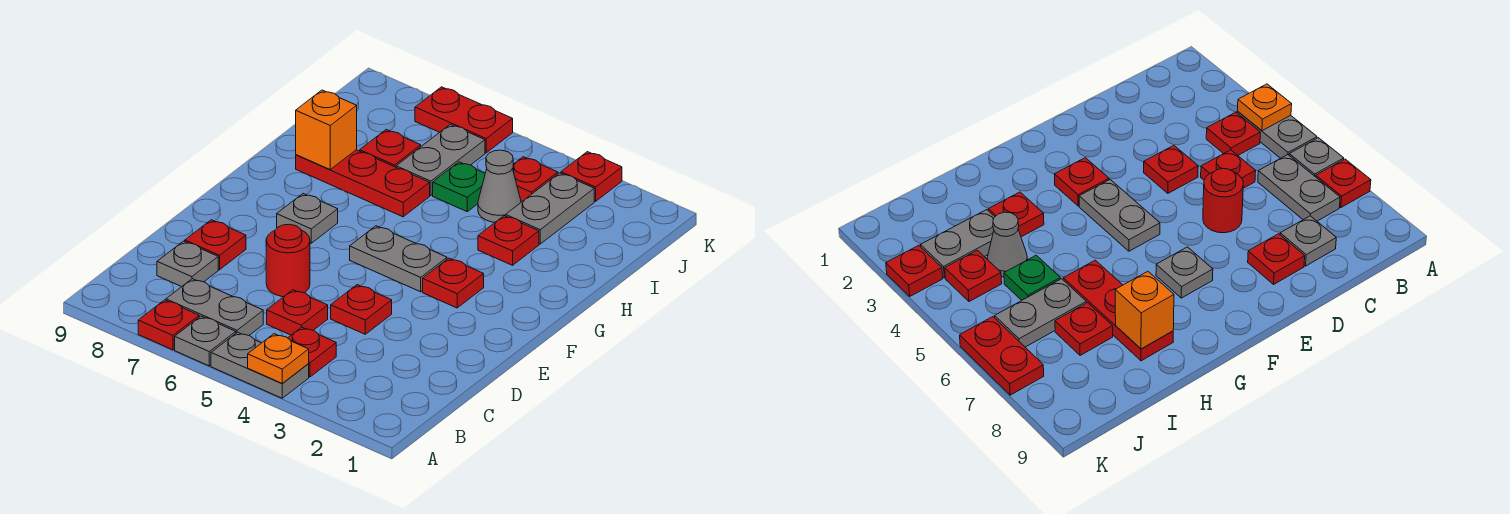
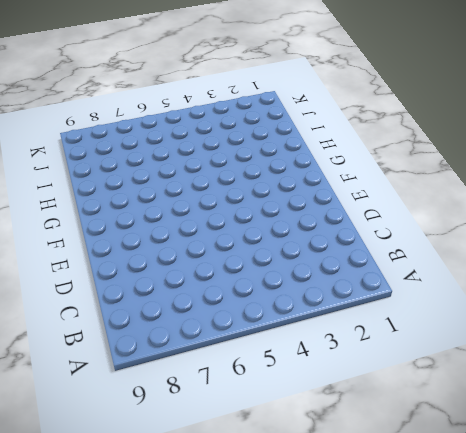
none -> grey 1x2 plate [211,332,309,398]
none -> grey 1x1 plate [175,316,236,366]
none -> red 1x1 plate [138,300,199,350]

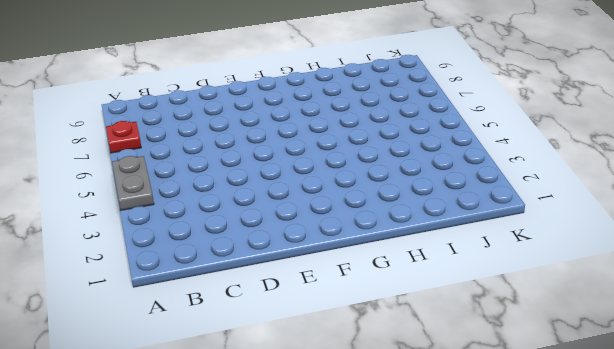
none -> grey 1x1 plate [175,316,236,366]
none -> red 1x1 plate [288,327,336,377]
none -> grey 1x2 plate [166,279,263,335]

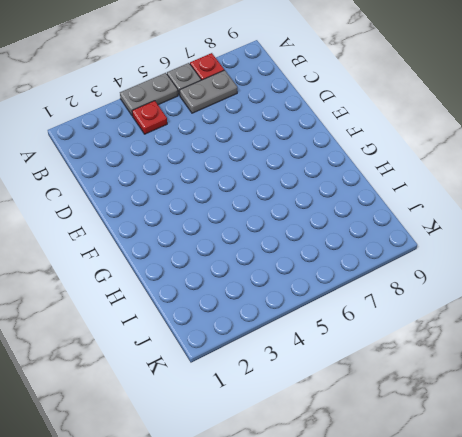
none -> red 1x1 plate [267,290,328,335]
none -> grey 1x1 plate [157,241,218,287]
none -> red 1x1 plate [331,285,392,334]

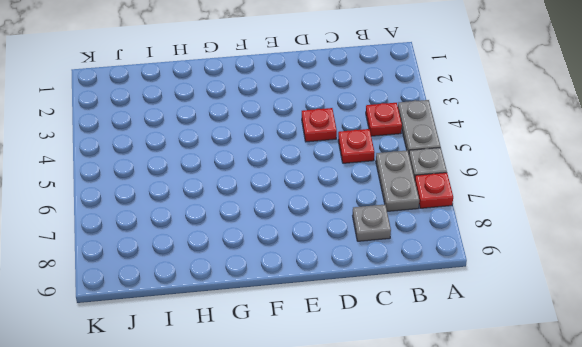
none -> red 1x1 round brick [266,224,310,297]
none -> red 1x1 plate [185,220,246,270]
none -> red 1x1 plate [423,258,484,308]

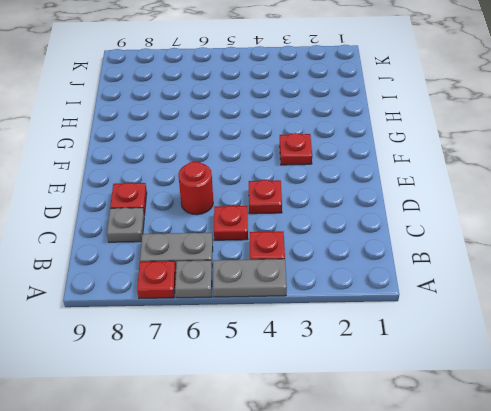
none -> grey 1x2 plate [350,226,447,292]
none -> grey 1x1 plate [277,194,338,243]
none -> red 1x1 plate [478,216,539,265]

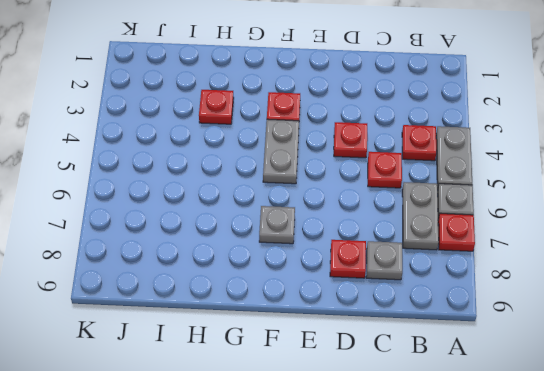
none -> red 1x1 round brick [266,224,310,297]
none -> red 1x3 plate [296,150,430,217]
none -> grey 1x2 plate [506,173,594,244]

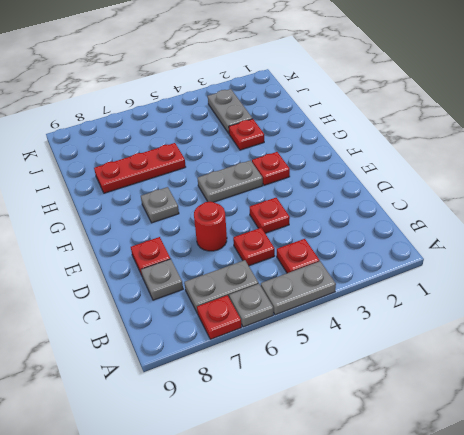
none -> grey 1x1 cone [478,150,521,222]
none -> green 1x1 plate [433,162,485,212]
none -> grey 1x2 plate [396,124,485,196]

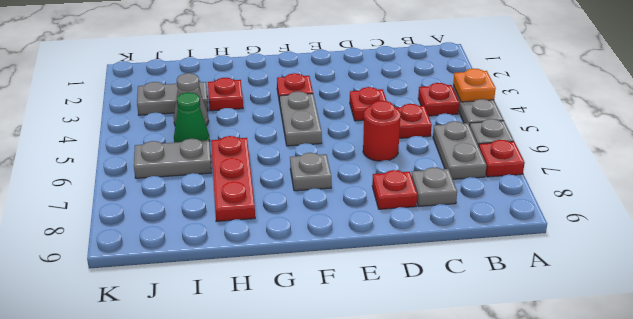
green 1x1 cone [174,92,210,143] -> green 1x1 plate [433,162,485,212]
none -> red 1x1 plate [360,130,421,167]
none -> red 1x1 plate [513,157,558,202]
none -> red 1x1 plate [561,152,622,201]

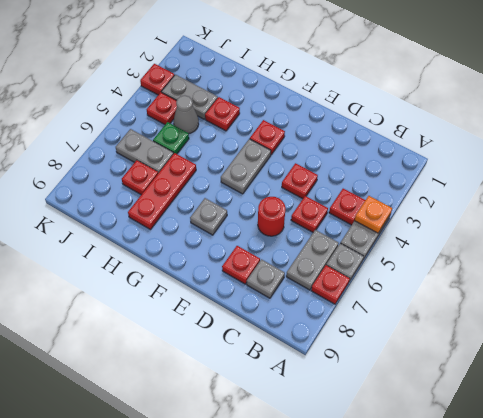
none -> red 1x2 plate [415,87,513,153]
none -> orange 1x1 brick [296,90,357,169]

